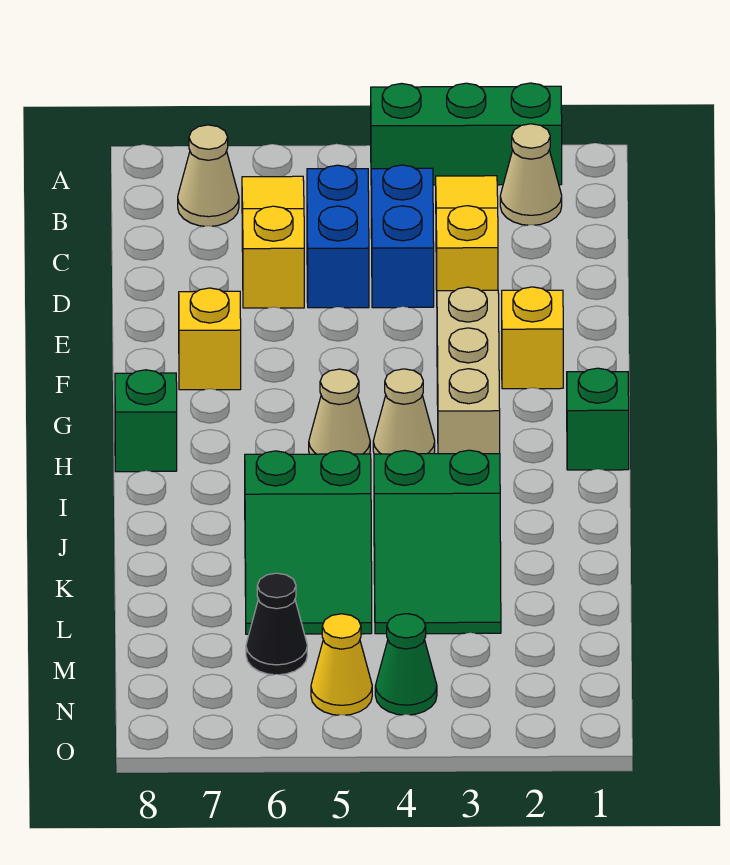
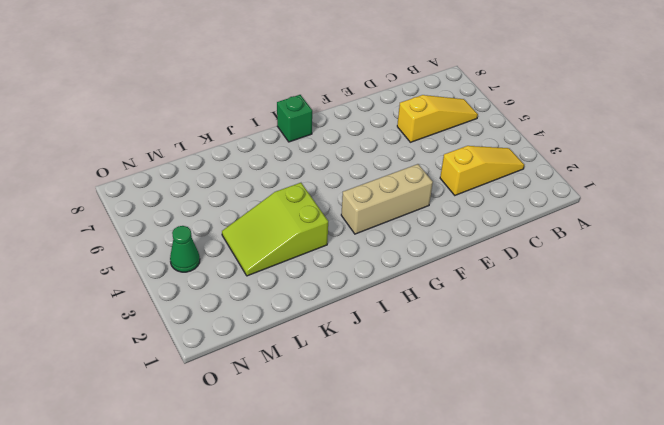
lime 2x3 slope [222,183,328,276] -> green 2x3 slope [374,450,501,634]
none -> green 1x3 brick [371,83,562,185]
none -> tan 1x1 cone [500,124,562,225]
none -> tan 1x1 cone [178,125,239,226]

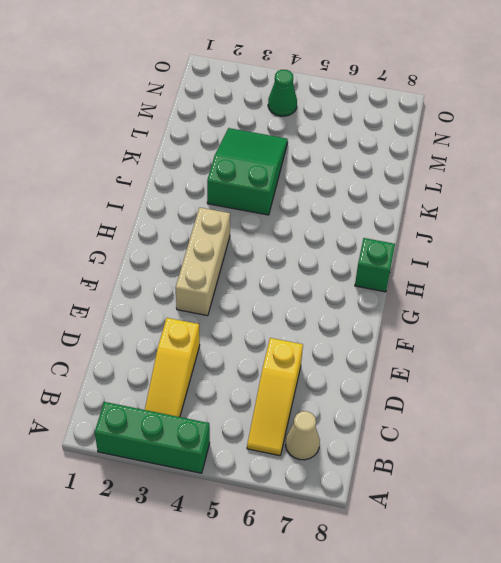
none -> tan 1x1 cone [500,124,562,225]
none -> blue 1x2 brick [371,165,434,308]
none -> blue 1x2 brick [307,165,369,308]

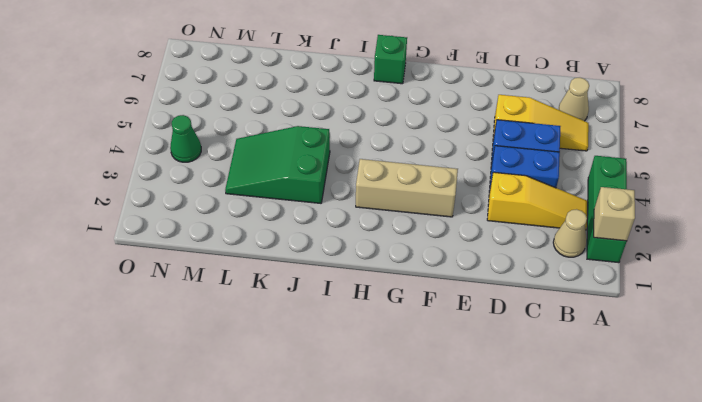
tan 1x1 brick [594,187,635,241] -> none
none -> yellow 1x1 brick [502,287,563,389]
none -> yellow 1x1 brick [179,288,241,390]
none -> green 1x1 brick [567,368,629,470]

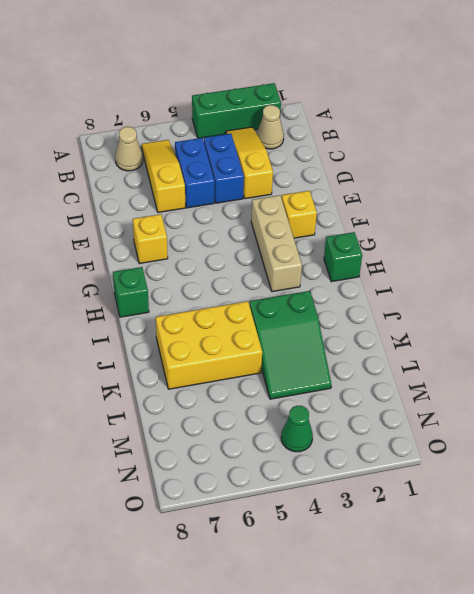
yellow 2x3 brick [156,301,262,389] -> green 2x3 slope [245,451,372,634]
none -> tan 1x1 cone [373,369,435,454]
none -> tan 1x1 cone [309,369,370,454]
none -> black 1x1 cone [246,573,307,675]

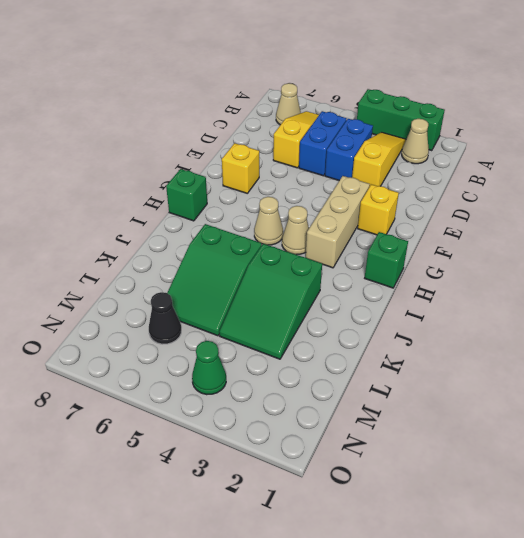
none -> yellow 1x1 cone [311,614,372,715]

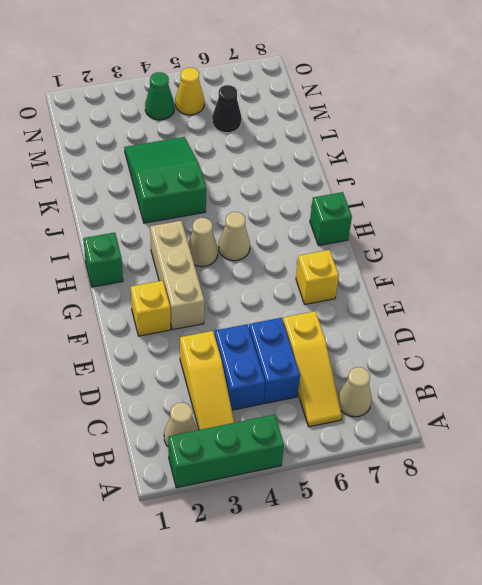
none -> green 2x3 slope [245,451,372,634]

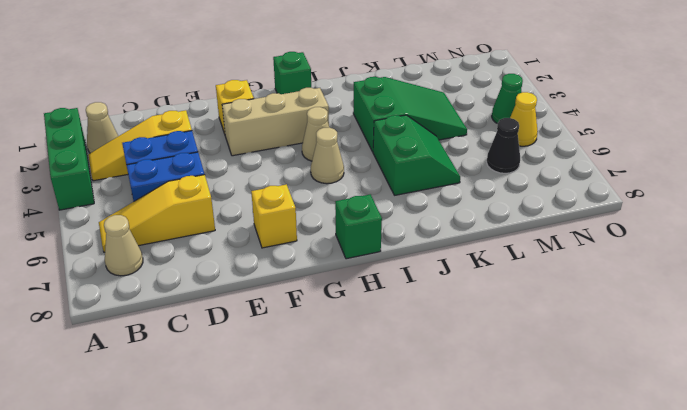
green 2x2 slope [373,115,460,195] -> green 2x3 slope [245,451,372,634]

